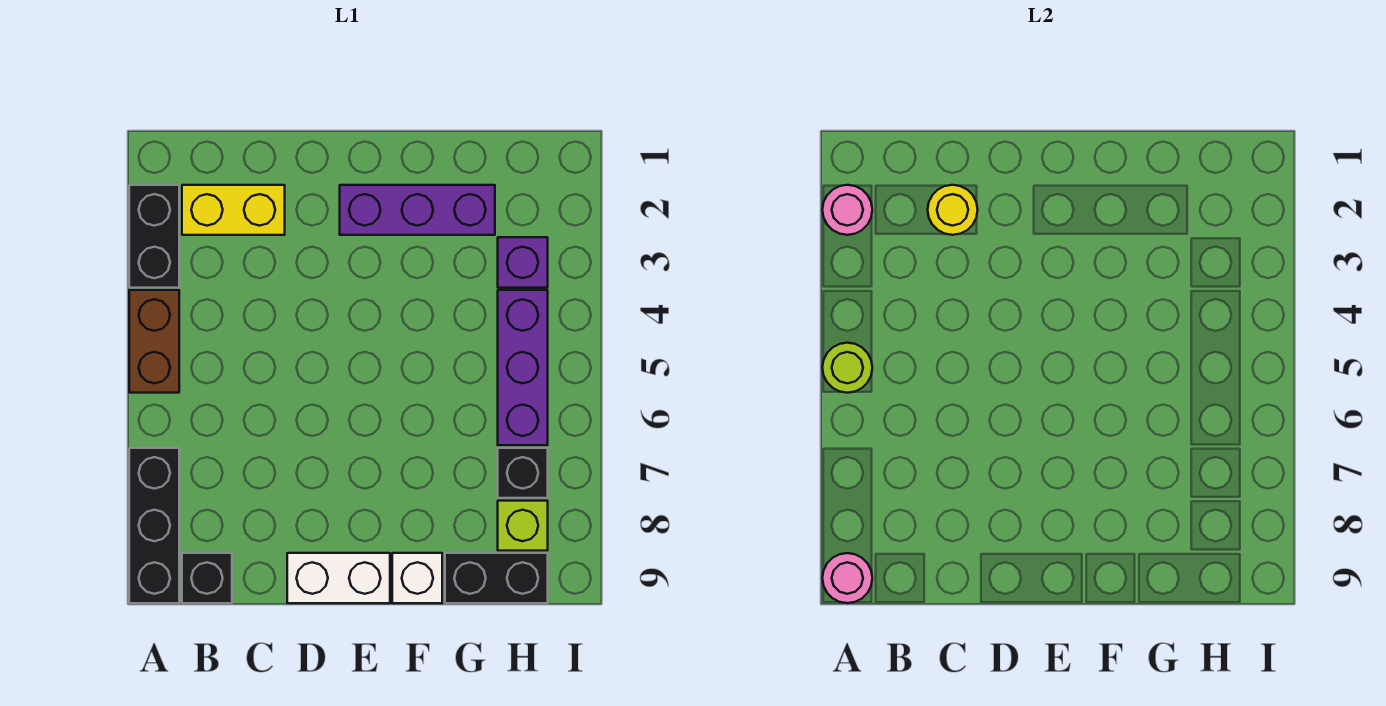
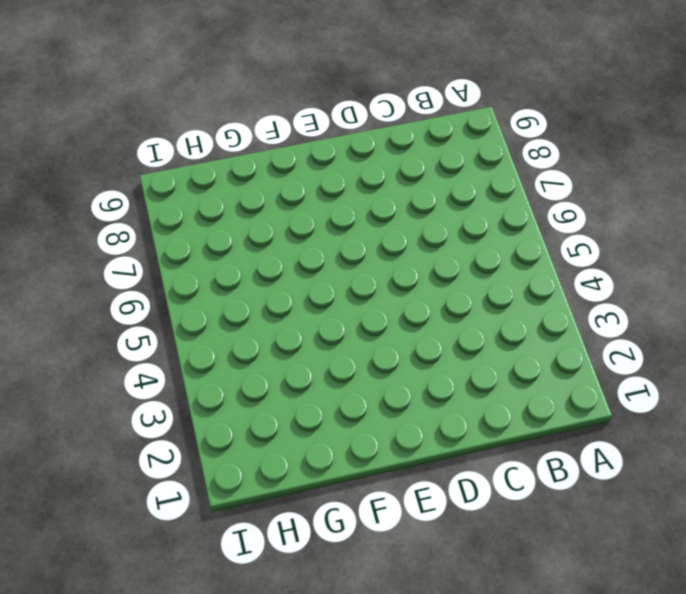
none -> black 1x2 brick [129,185,179,288]
none -> brown 1x2 brick [129,290,179,393]
none -> black 1x3 brick [129,448,179,603]

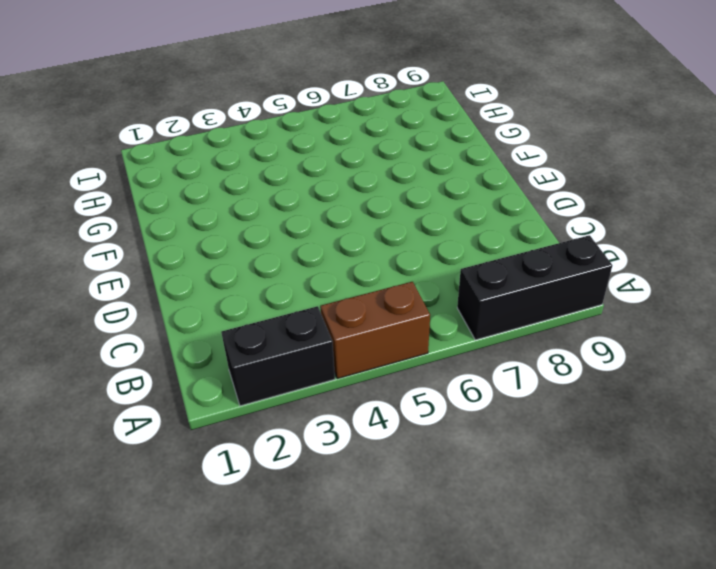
none -> yellow 1x2 brick [182,185,285,235]
none -> black 1x1 brick [182,553,232,603]
none -> white 1x2 brick [287,553,390,603]

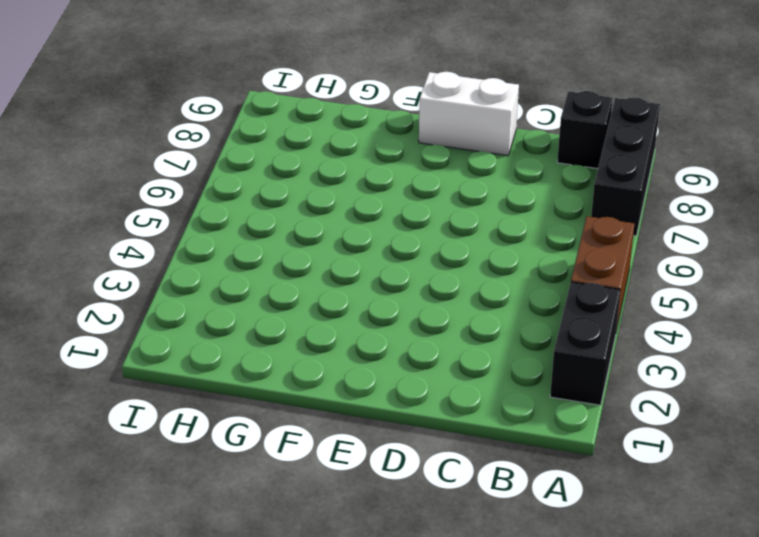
none -> yellow 1x2 brick [182,185,285,235]
none -> purple 1x3 brick [340,185,495,235]
none -> white 1x1 brick [392,553,442,603]

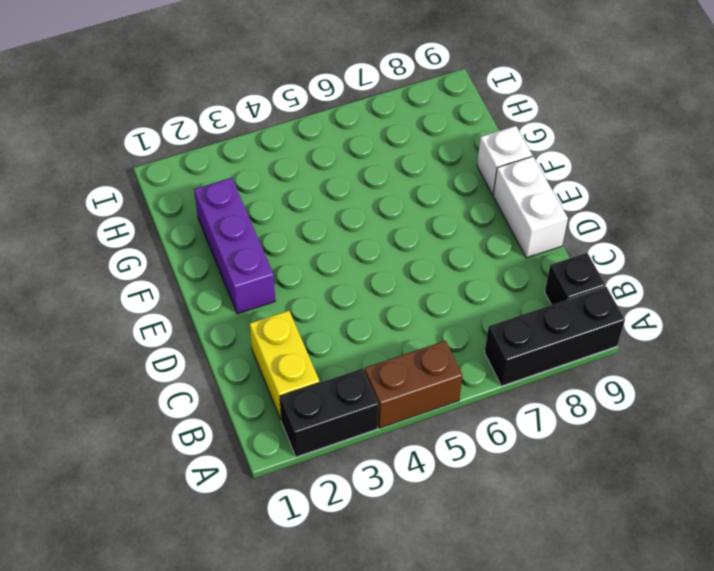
none -> black 1x2 brick [445,553,548,603]
none -> purple 1x1 brick [498,237,548,288]
none -> purple 1x3 brick [498,290,548,445]

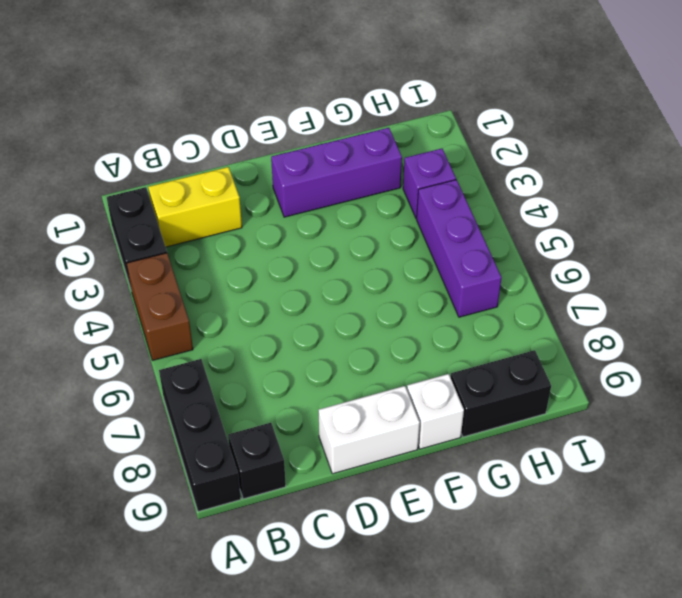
none -> black 1x1 brick [498,448,548,498]
none -> lime 1x1 brick [498,501,548,551]
none -> pink 1x1 round brick [822,185,872,235]

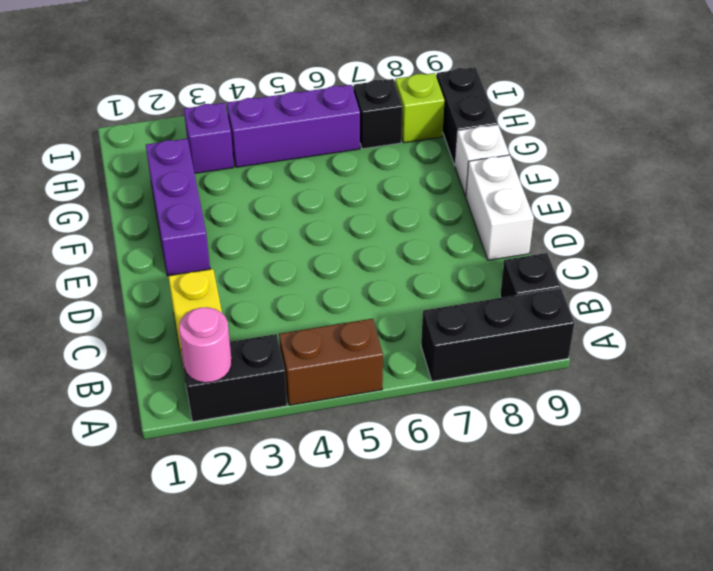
none -> lime 1x1 round brick [822,343,872,393]
none -> pink 1x1 round brick [822,553,872,603]
none -> yellow 1x1 round brick [928,185,978,235]

